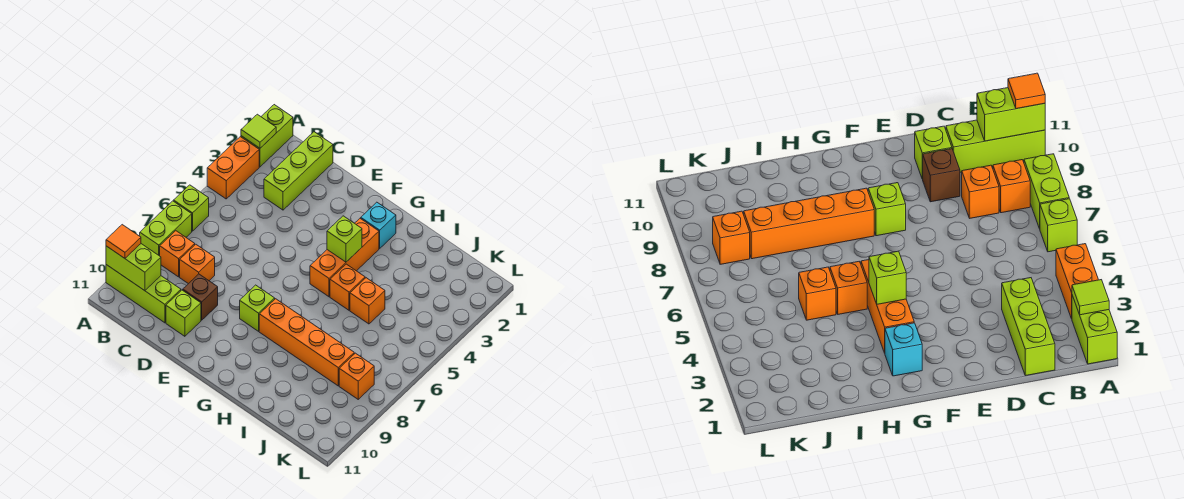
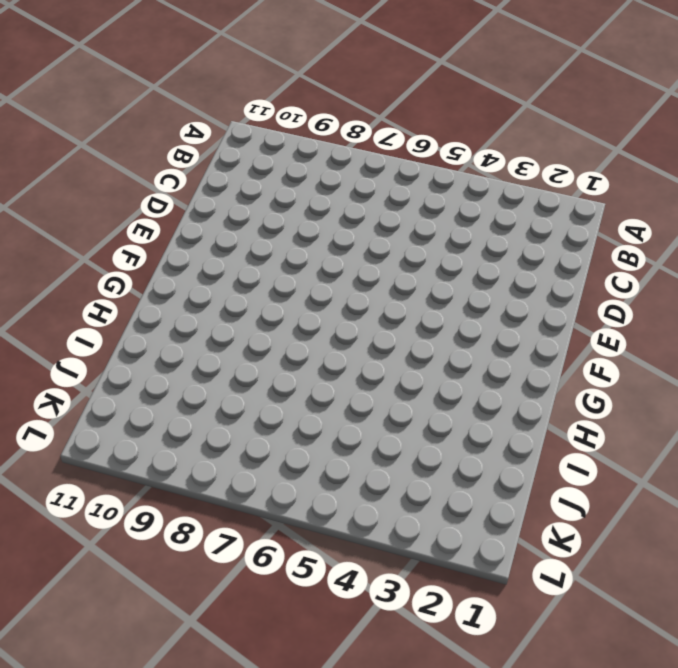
none -> lime 1x2 brick [241,105,293,167]
none -> orange 1x2 brick [207,137,259,199]
none -> lime 1x1 brick [174,185,209,231]

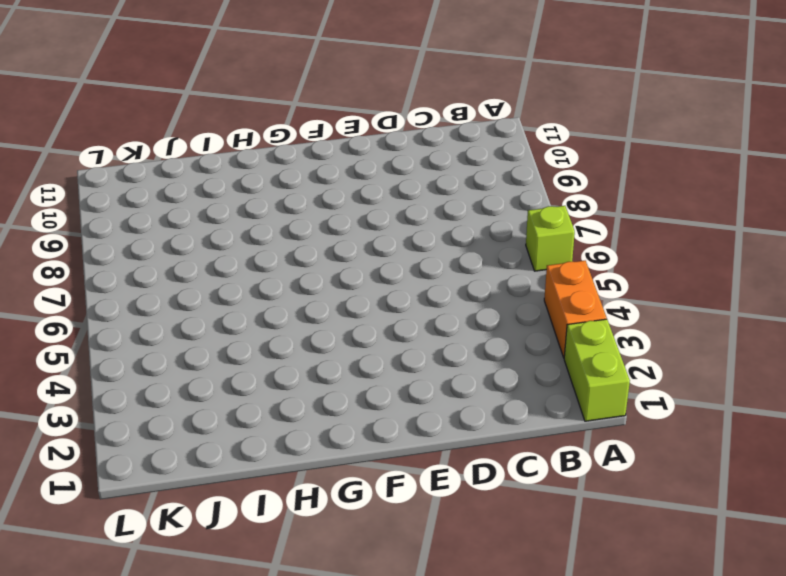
none -> lime 1x2 brick [140,201,192,256]
none -> lime 1x3 brick [106,265,181,323]
none -> orange 1x1 brick [160,231,195,277]

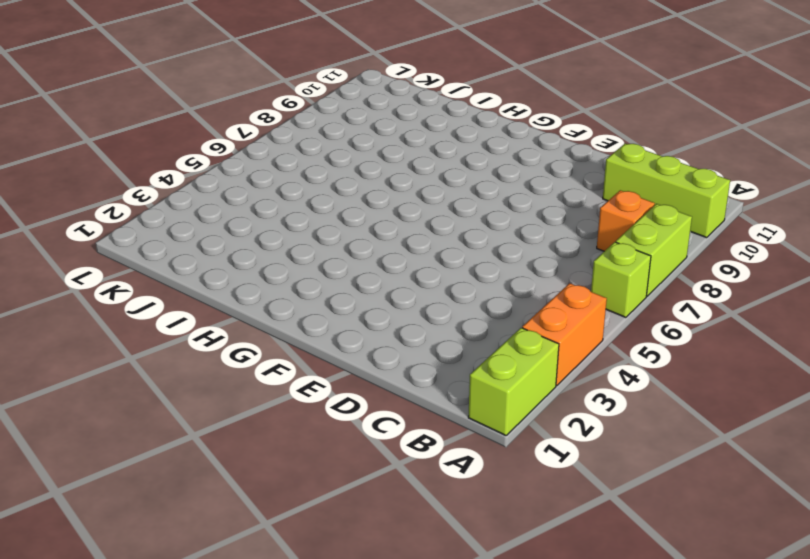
none -> lime 1x3 brick [264,132,333,210]
none -> orange 1x1 brick [180,244,215,284]
none -> brown 1x1 brick [183,274,218,320]

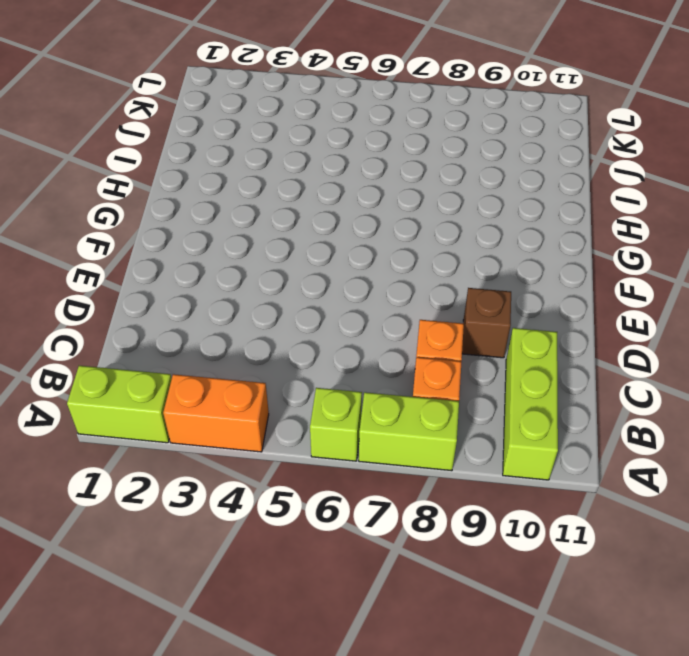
none -> lime 1x3 brick [264,132,333,210]
none -> lime 1x1 brick [166,290,201,336]
none -> lime 1x1 brick [240,285,275,331]

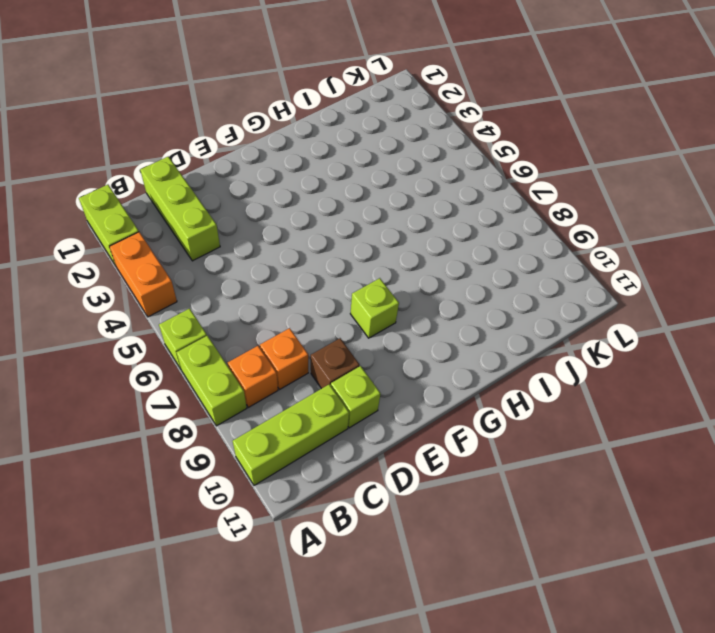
none -> cyan 1x1 brick [361,202,396,248]
none -> orange 1x3 brick [310,218,379,297]
none -> orange 1x4 brick [259,299,354,386]

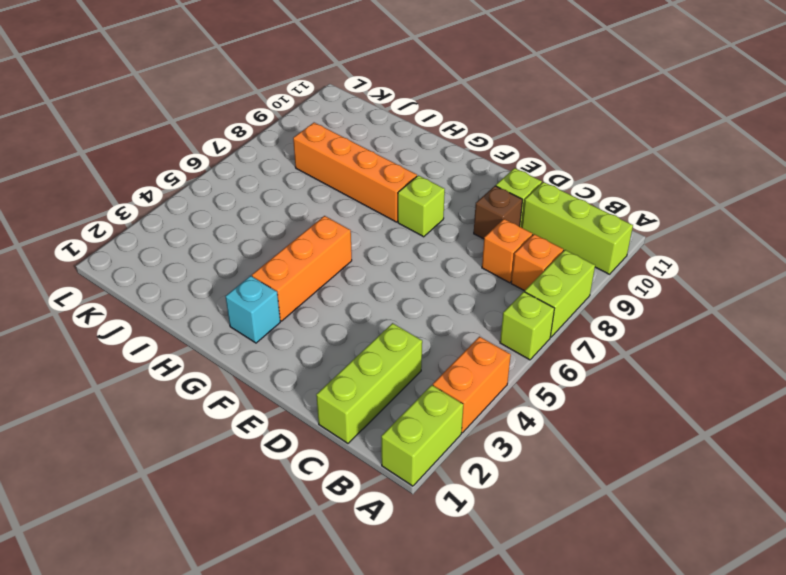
none -> orange 1x1 brick [330,264,365,310]
none -> orange 1x1 brick [350,278,385,324]
none -> orange 1x1 brick [339,353,374,399]

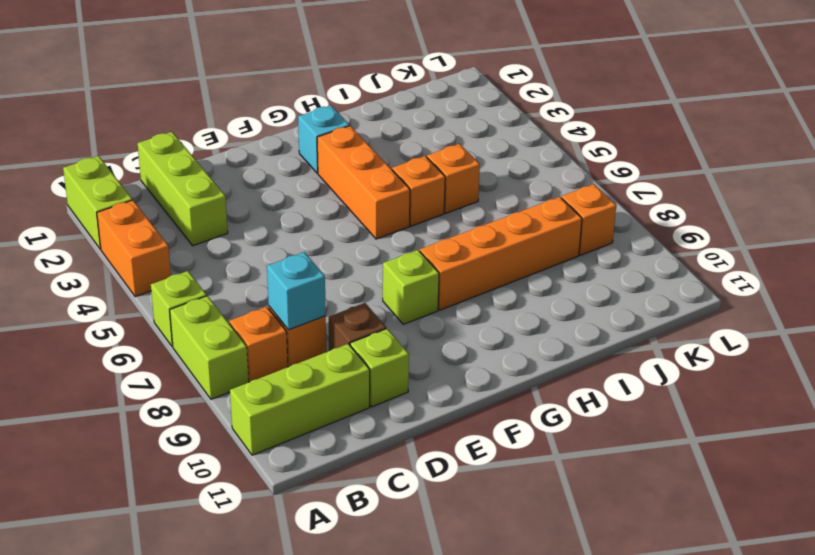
cyan 1x1 brick [267,252,326,330] -> none
none -> lime 1x1 tile [241,114,276,148]
none -> lime 1x2 brick [106,244,161,291]
none -> lime 1x1 brick [327,216,362,262]

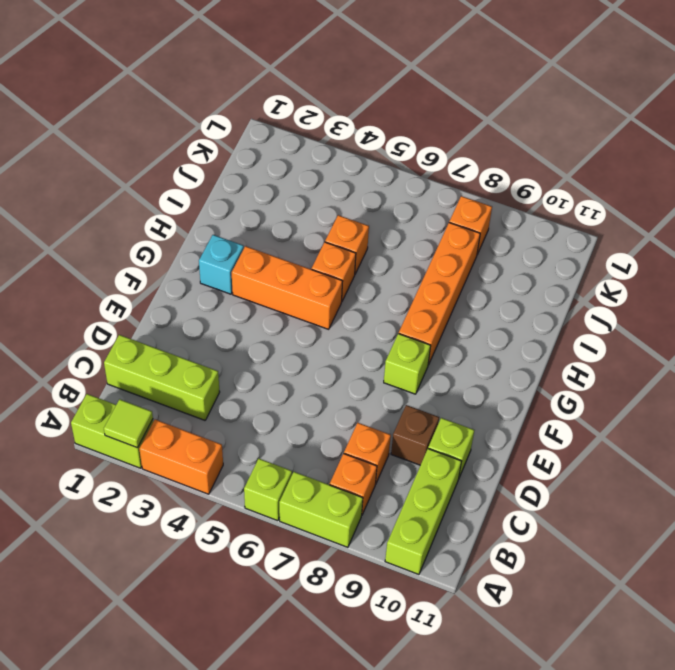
none -> lime 1x2 brick [106,244,161,291]
none -> lime 1x1 brick [327,216,362,262]
none -> orange 1x1 tile [106,225,141,258]

